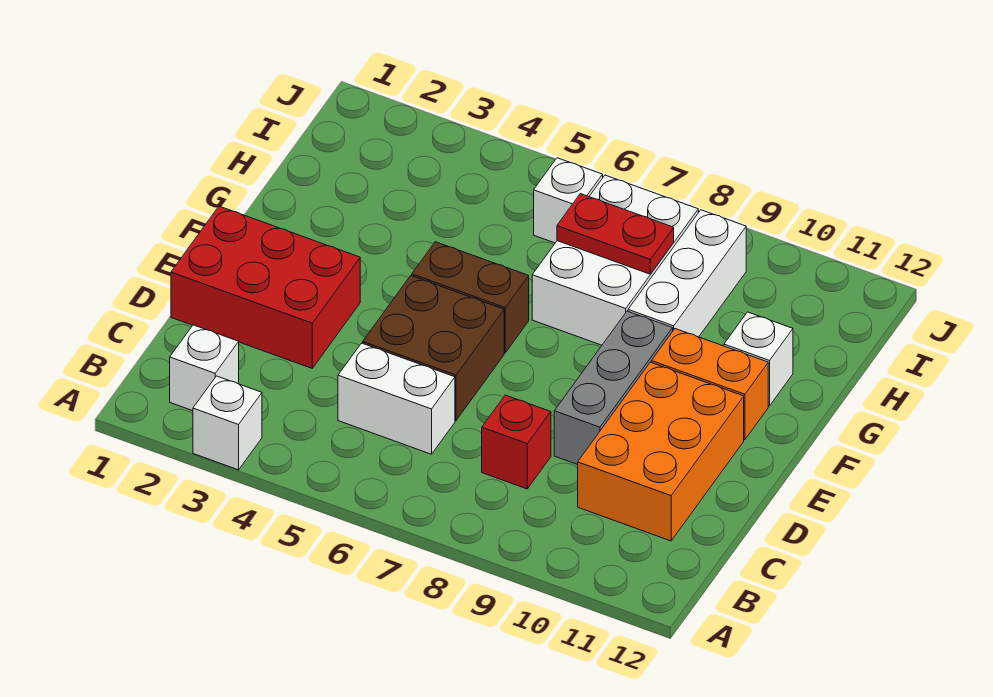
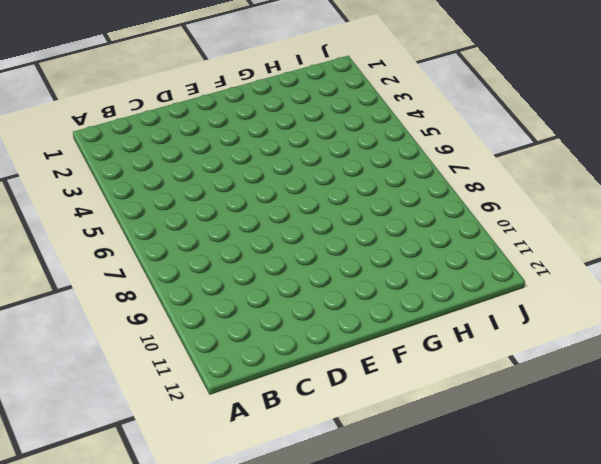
none -> white 1x1 brick [193,376,262,470]
none -> white 1x1 brick [170,325,239,411]
none -> white 1x2 brick [338,343,455,454]

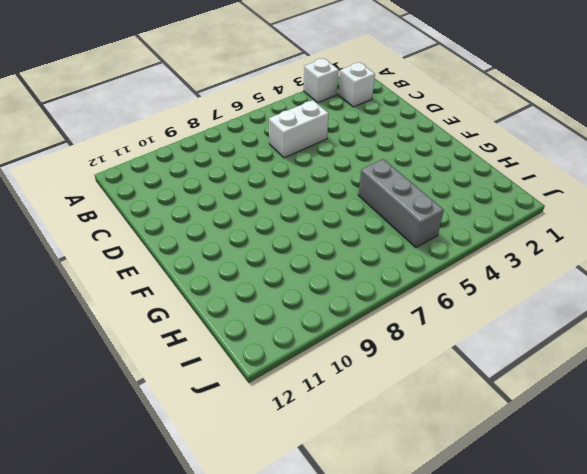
grey 1x3 brick [358,159,444,248] -> grey 1x3 brick moved to [554,311,673,465]
none -> red 1x1 brick [482,395,551,489]
none -> orange 2x3 brick [578,362,744,541]
none -> red 2x3 brick [171,206,360,368]

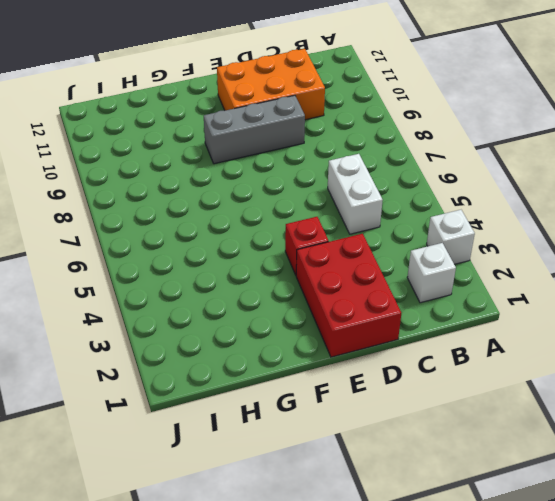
red 1x1 brick [285,217,329,275] -> red 1x1 brick moved to [482,395,551,489]
none -> brown 2x2 brick [363,276,504,420]
none -> brown 1x2 brick [412,242,529,353]
none -> orange 1x2 brick [651,329,768,440]

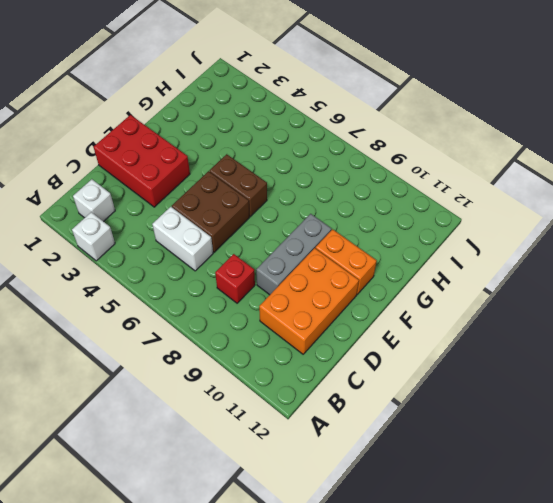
none -> white 2x3 brick [532,175,698,345]
none -> white 1x3 brick [628,210,746,337]
none -> white 1x1 brick [724,312,793,406]

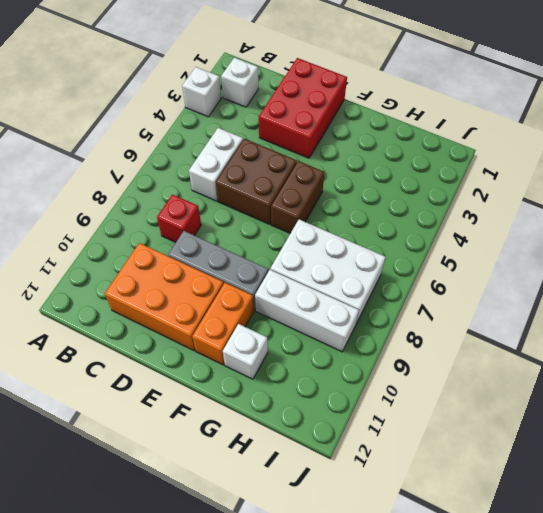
none -> white 1x1 brick [534,158,603,243]
none -> red 1x2 plate [557,194,674,274]

